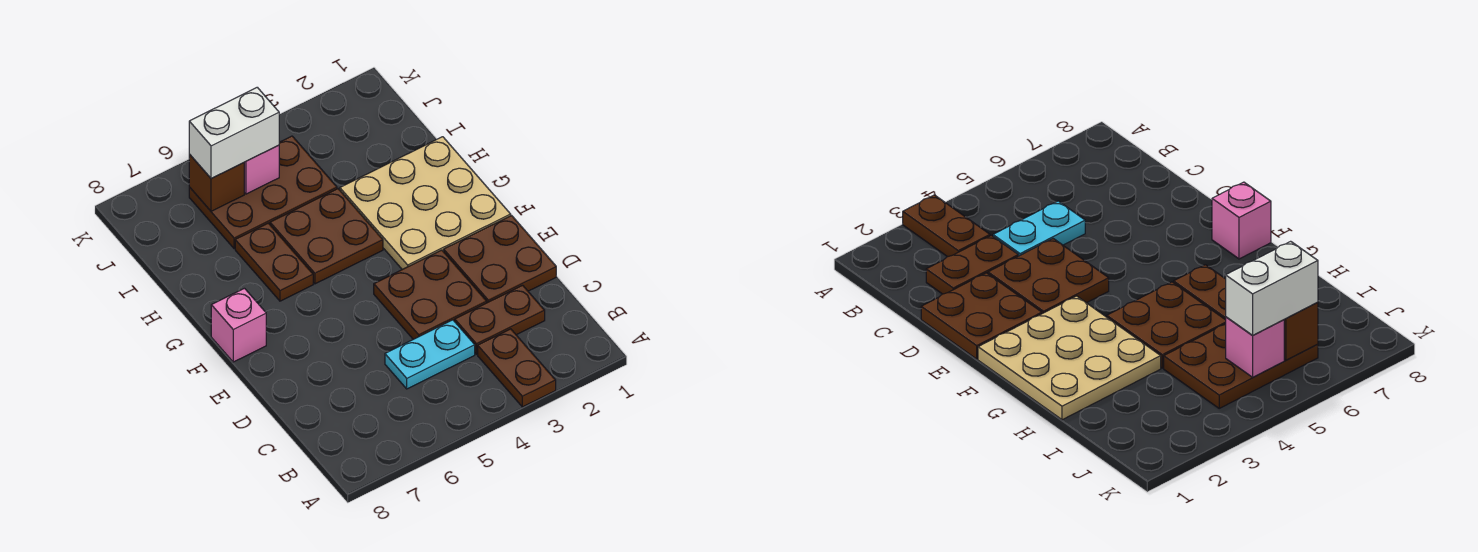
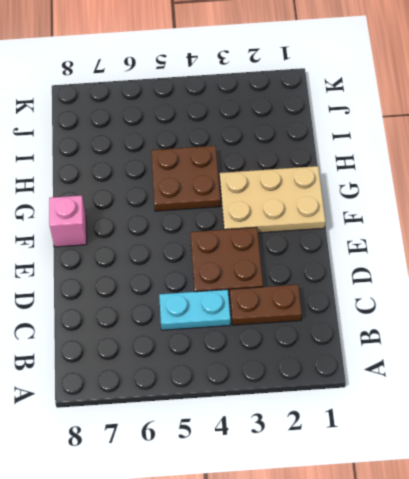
tan 2x3 plate [220,166,326,233] -> tan 3x3 plate [340,137,511,269]
none -> brown 1x2 plate [478,329,556,407]
none -> brown 2x2 plate [444,216,556,303]
none -> brown 1x2 plate [235,223,313,301]

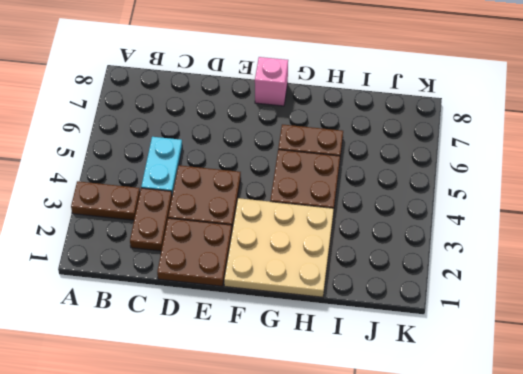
none -> brown 2x3 plate [189,136,337,249]
none -> pink 1x1 brick [244,145,279,194]
none -> brown 1x1 brick [189,154,244,211]

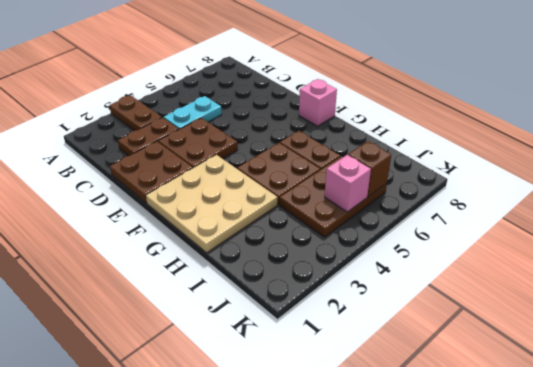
none -> white 1x2 brick [189,87,279,179]

